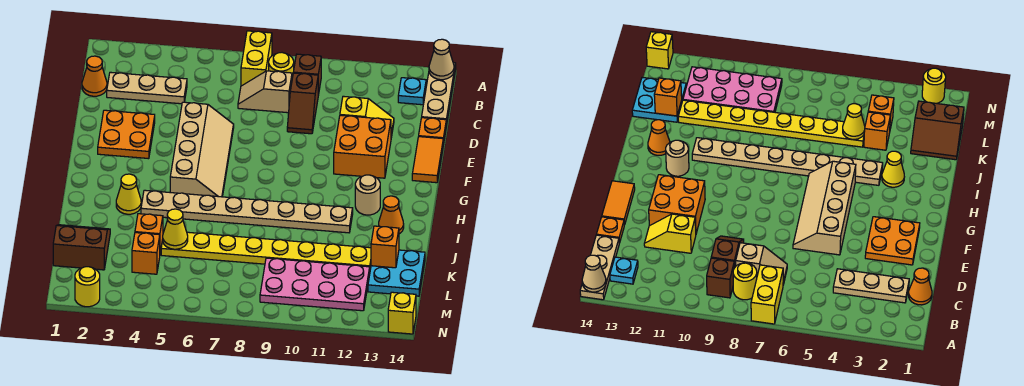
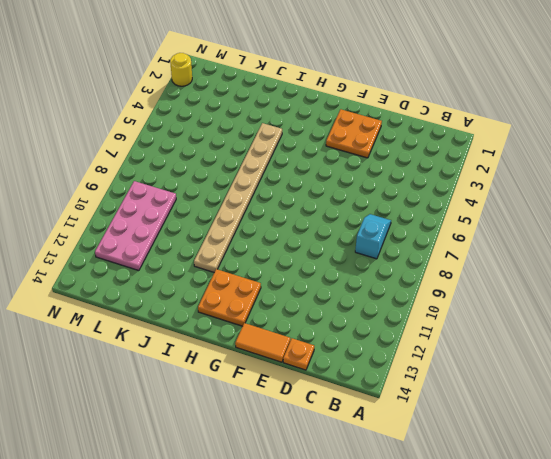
cyan 1x2 slope [355,214,391,259] -> tan 1x2 slope [238,71,292,113]
orange 2x2 plate [198,269,261,326] -> tan 1x1 round brick [355,175,380,215]
none -> yellow 1x2 brick [241,31,272,86]
none -> tan 1x3 plate [422,63,456,126]
none -> yellow 1x1 round brick [269,53,294,78]
none -> brown 1x1 brick [293,54,321,95]

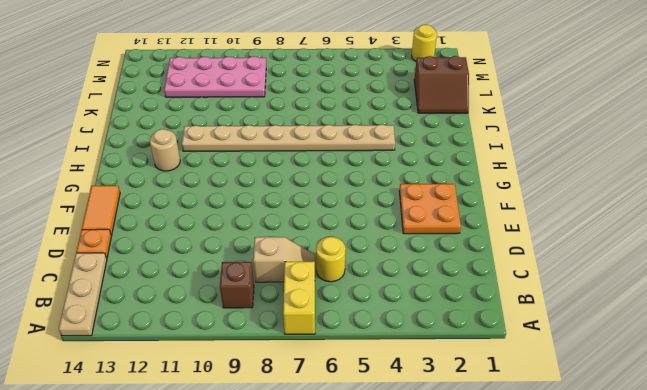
yellow 1x1 round brick [316,237,346,282] -> yellow 1x1 round brick moved to [269,53,294,78]
none -> cyan 1x1 plate [398,78,426,105]
none -> orange 1x1 cone [82,56,107,96]
none -> tan 1x3 plate [107,72,187,104]
none -> brown 1x2 slope [287,73,318,134]

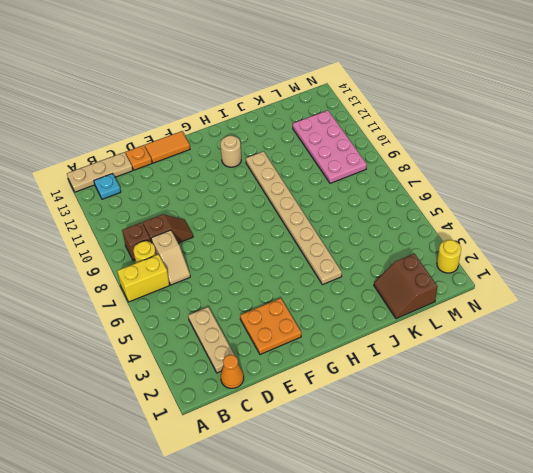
none -> yellow 1x2 slope [340,96,394,138]
none -> tan 2x4 slope [170,102,234,197]
none -> orange 2x2 brick [334,115,391,178]
none -> yellow 1x1 cone [116,174,141,214]

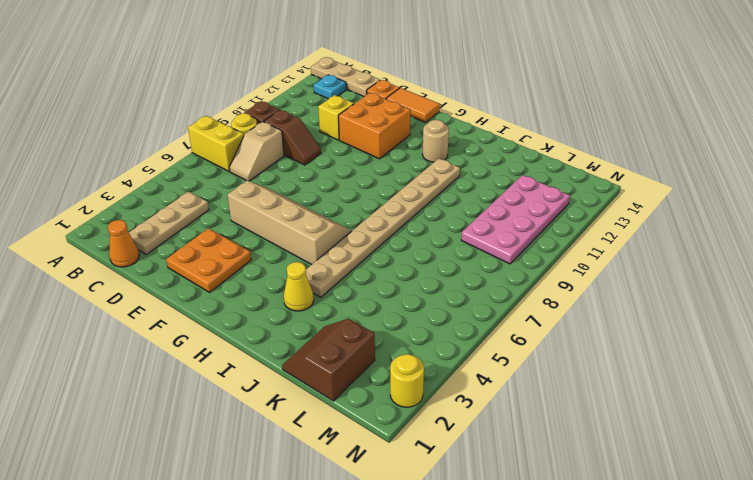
none -> orange 1x1 cone [379,196,404,234]
none -> orange 1x1 brick [135,214,163,252]
none -> yellow 1x8 plate [161,232,371,269]
none -> cyan 2x2 plate [368,250,425,296]

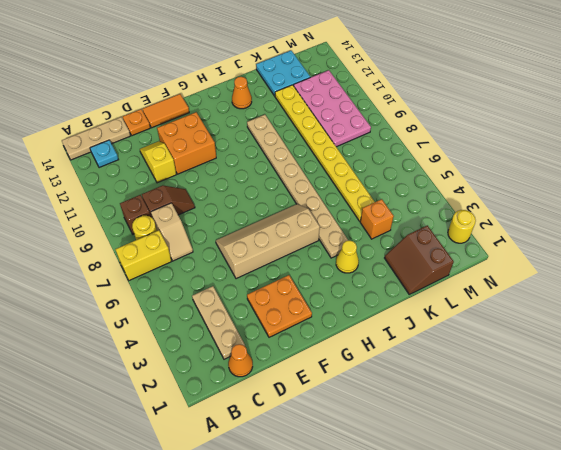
none -> tan 1x1 round brick [355,175,380,215]
none -> orange 1x1 brick [132,233,160,274]
none -> yellow 1x1 brick [388,292,416,334]
none -> tan 1x1 cone [429,39,454,80]

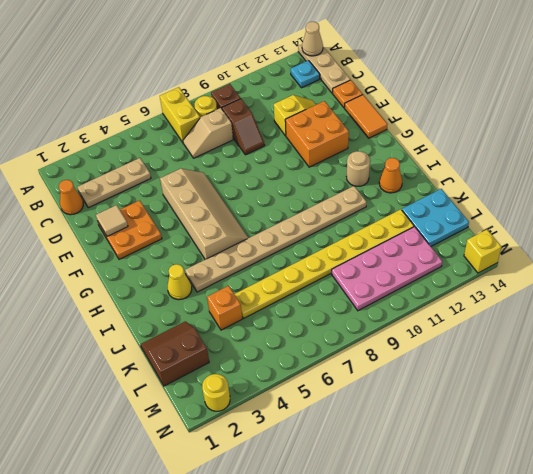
tan 1x1 tile [96,205,128,236] -> none
none -> orange 1x1 brick [132,233,160,274]
none -> yellow 1x1 cone [162,209,188,249]
none -> orange 1x1 brick [371,226,399,268]

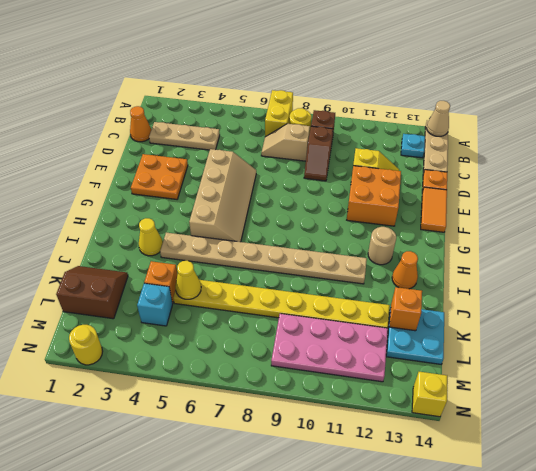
cyan 1x1 brick [137,283,173,326] -> orange 1x1 brick [132,233,160,274]

